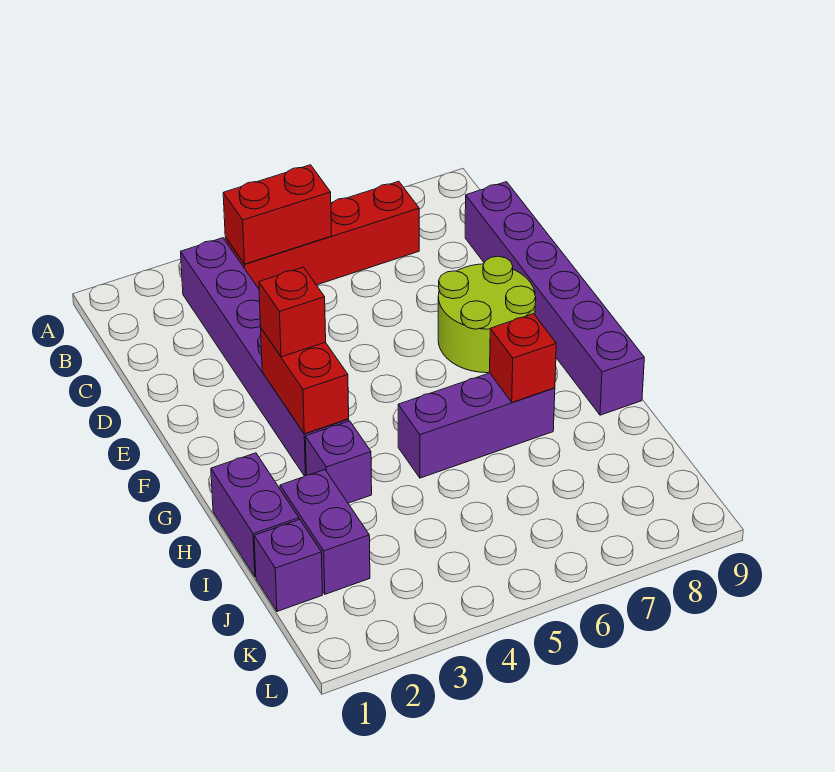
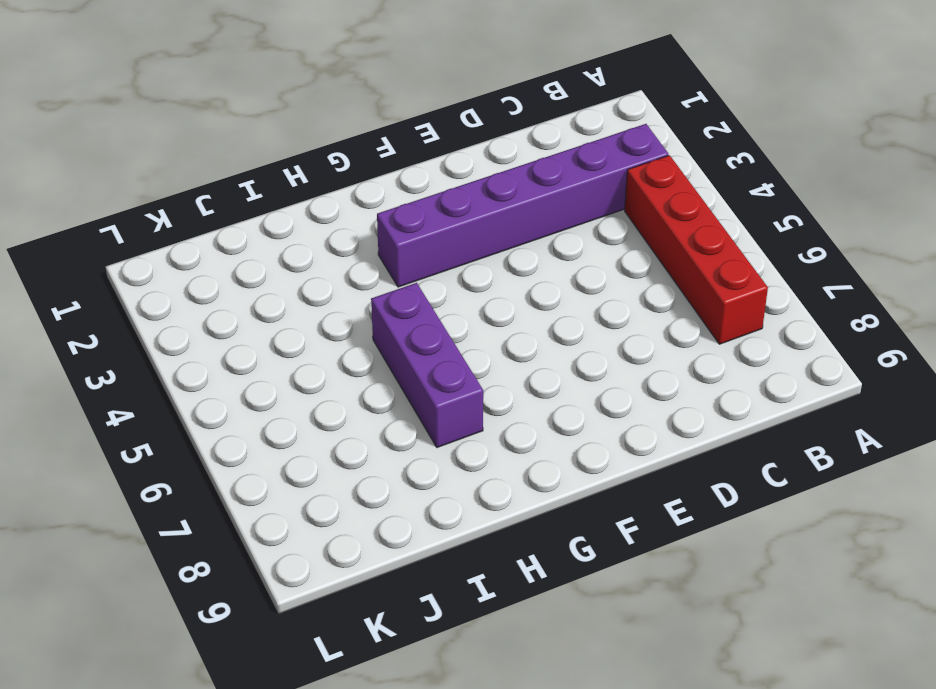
none -> purple 1x6 brick [465,182,644,415]
none -> lime 2x2 round brick [438,256,536,373]
none -> purple 1x2 brick [211,453,299,577]

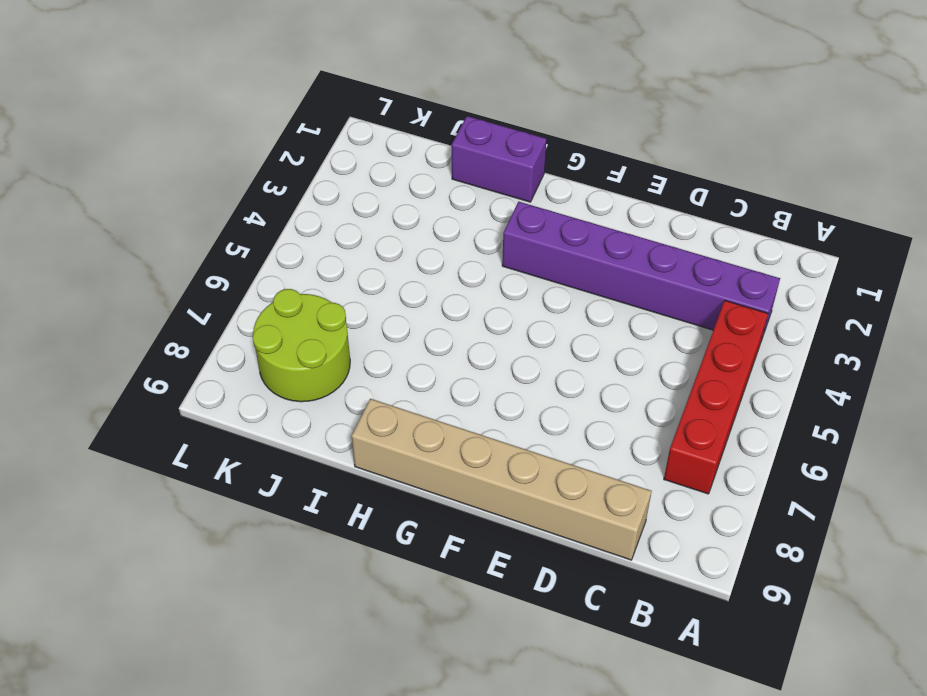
tan 1x6 brick [352,399,652,560] -> purple 1x6 brick [465,182,644,415]
lime 2x2 round brick [253,289,350,402] -> lime 2x2 round brick moved to [438,256,536,373]
none -> purple 1x1 brick [305,421,372,503]
none -> purple 1x3 brick [398,373,555,478]
none -> purple 1x2 brick [280,470,370,594]

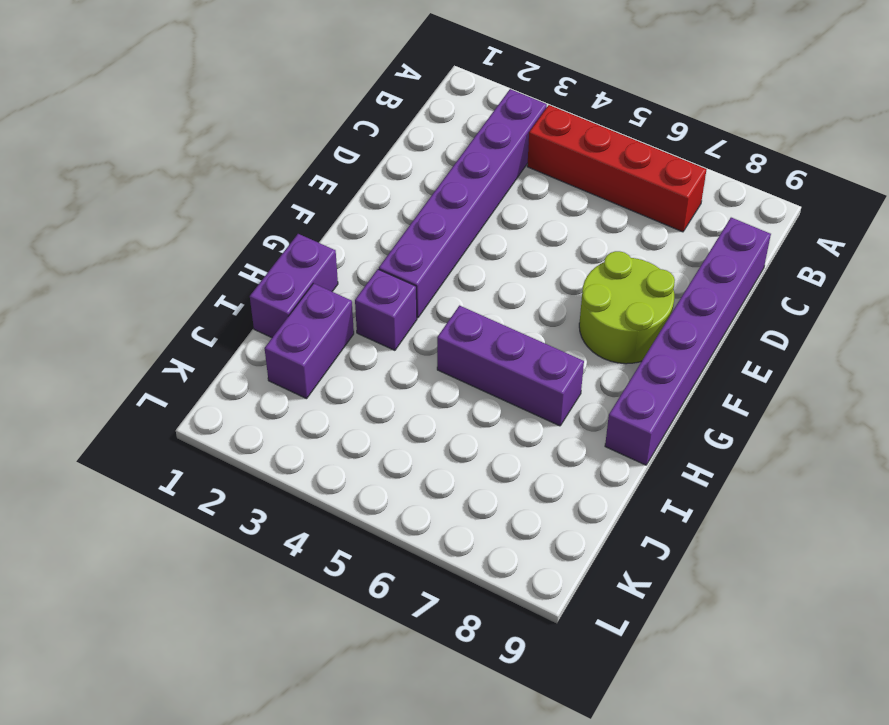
none -> purple 1x1 brick [254,520,323,611]
none -> red 1x2 brick [223,165,332,264]
none -> red 1x2 brick [261,329,349,434]

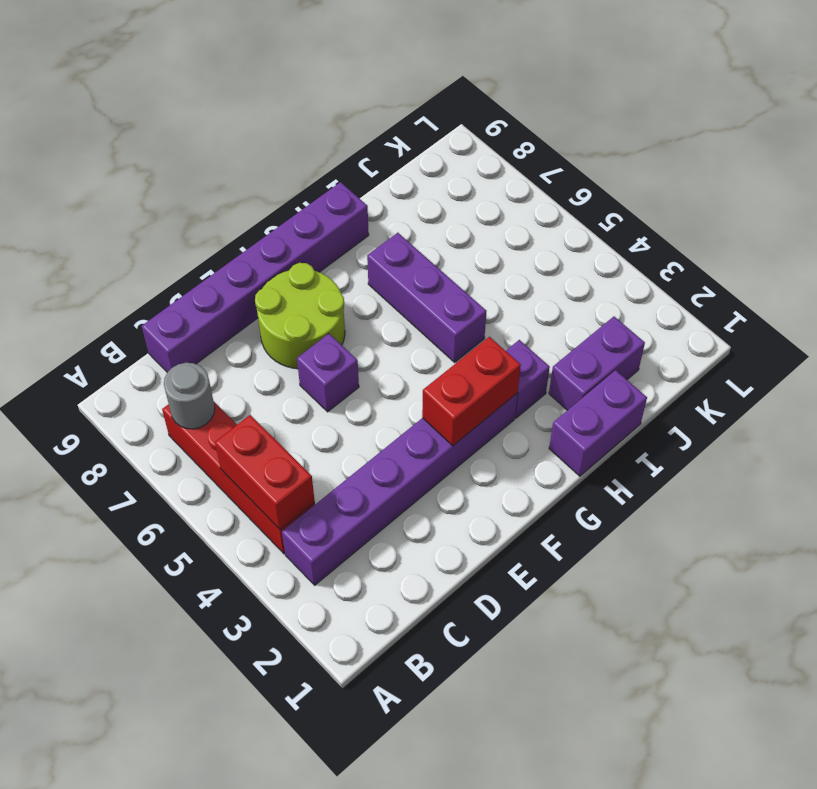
grey 1x1 round brick [164,363,215,429] -> none
purple 1x1 brick [297,334,359,412] -> purple 1x1 brick moved to [254,520,323,611]
none -> red 1x1 brick [490,314,556,402]
none -> red 1x1 brick [259,267,326,357]

